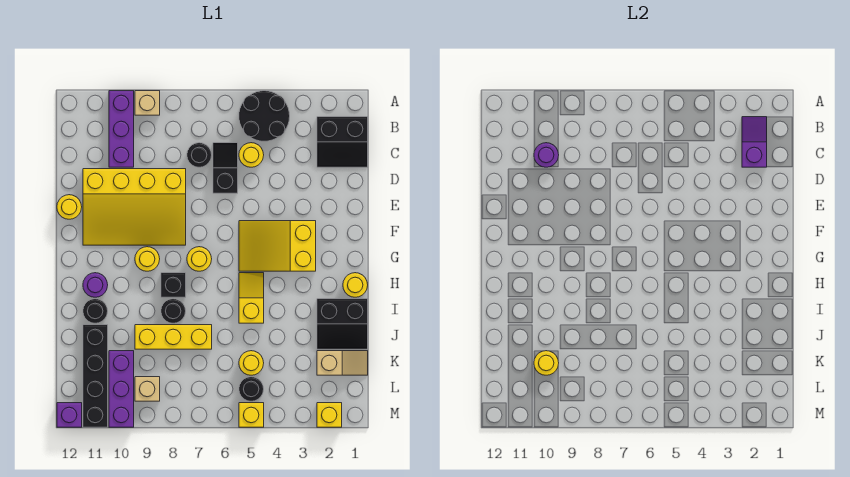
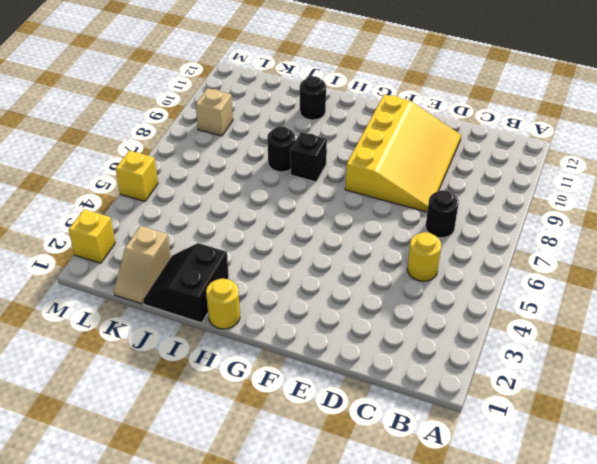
yellow 3x4 slope [345,94,461,212] -> yellow 3x4 slope turned to [83,169,186,245]
none -> black 2x2 round brick [239,91,290,141]
none -> tan 1x1 brick [135,91,160,115]
none -> purple 1x3 brick [109,91,134,167]
none -> black 2x2 slope [317,117,368,167]

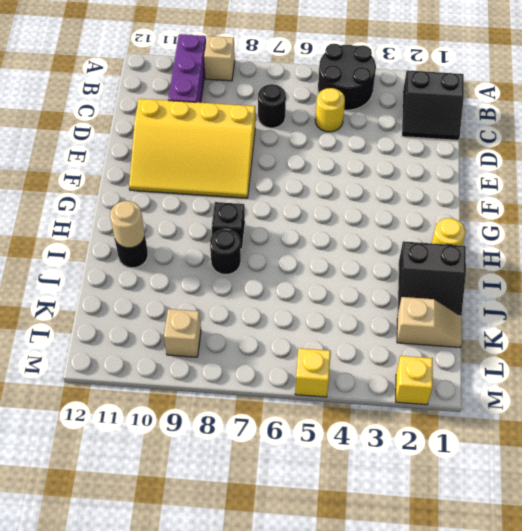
tan 1x1 round brick [110,201,145,248] -> none
none -> black 1x2 slope [213,143,238,193]
none -> yellow 1x1 round brick [57,195,82,219]
none -> yellow 2x3 slope [239,221,316,271]
none -> yellow 1x1 round brick [187,247,212,271]

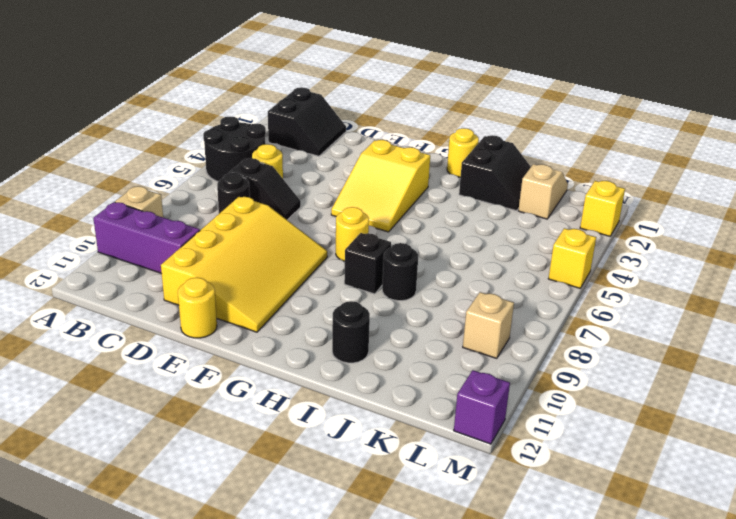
black 1x2 slope [229,158,301,220] -> black 1x2 slope turned to [213,143,238,193]
none -> yellow 1x1 round brick [135,247,160,271]
none -> yellow 1x2 slope [239,273,264,323]
none -> purple 1x1 round brick [83,273,108,297]
none -> yellow 1x3 brick [135,325,212,349]

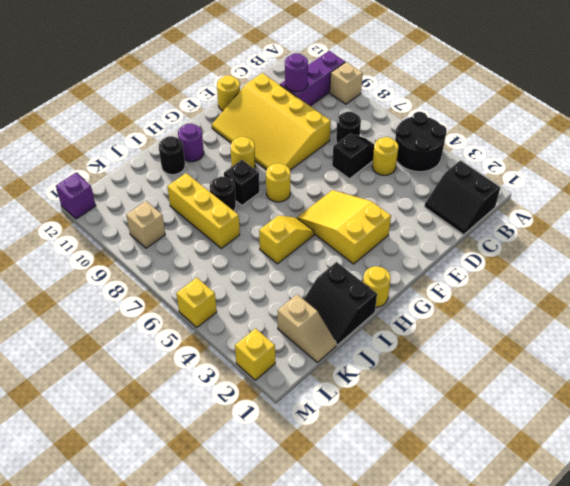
none -> black 1x4 brick [83,325,108,427]
none -> yellow 1x1 round brick [239,351,264,375]
none -> purple 1x3 brick [109,351,134,427]
none -> black 1x1 round brick [239,377,264,401]

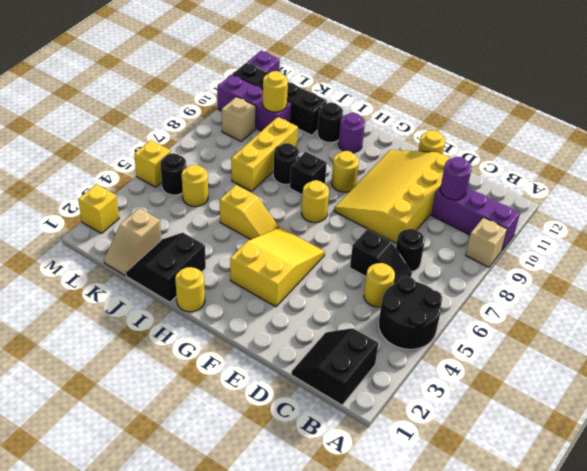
none -> purple 1x2 slope [742,117,767,167]

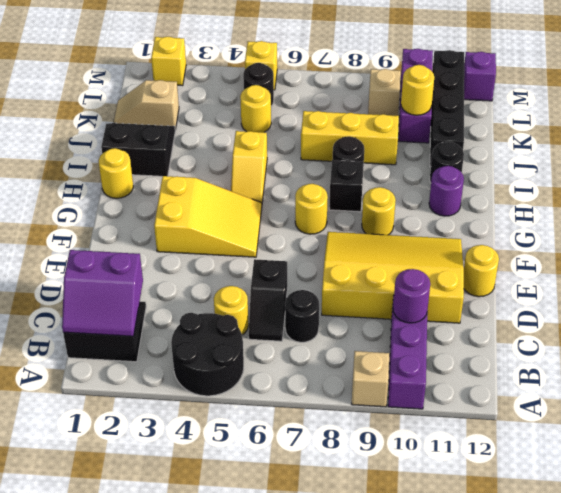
purple 2x2 slope [62,250,143,336] -> purple 1x2 slope [742,117,767,167]

